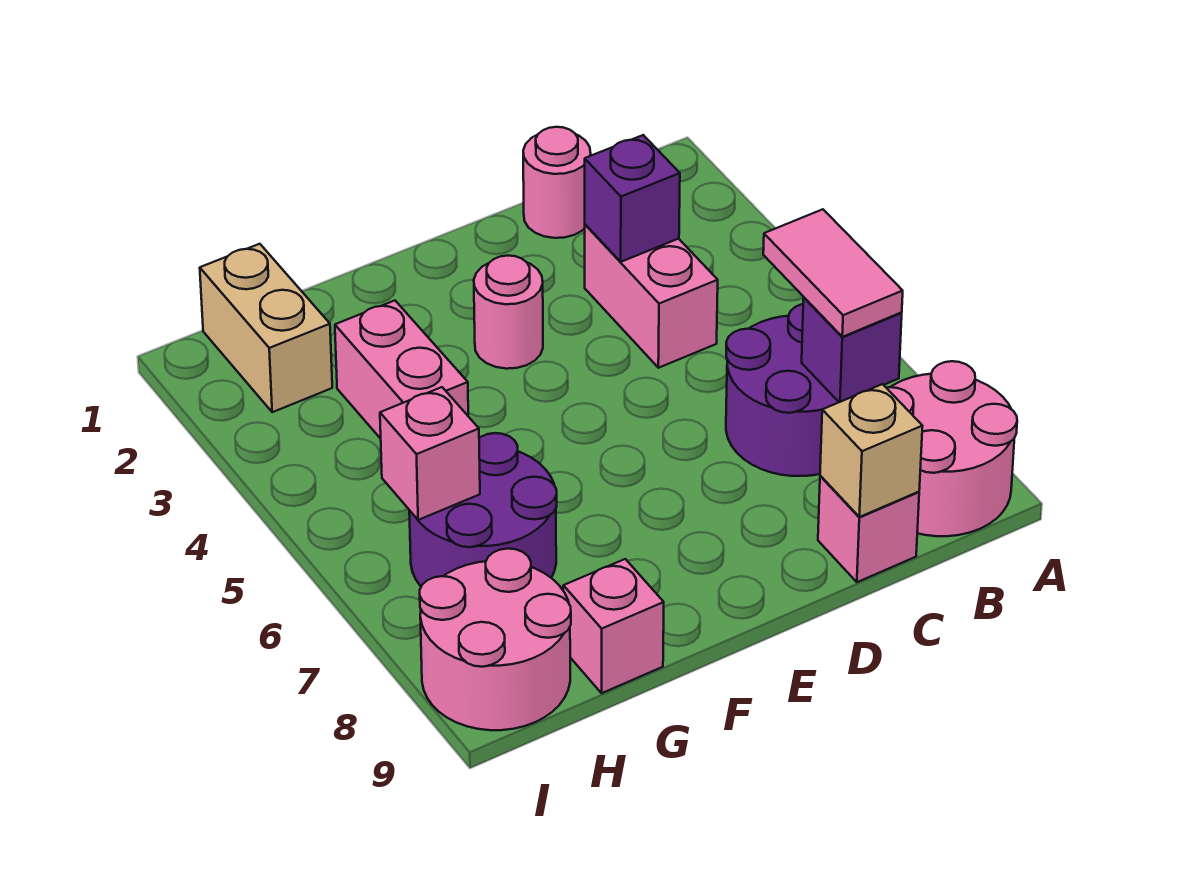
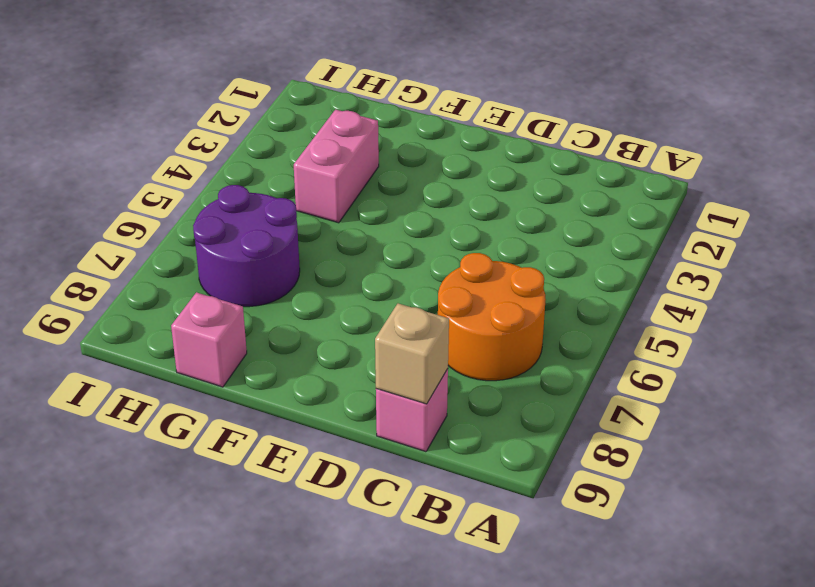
orange 2x2 round brick [438,253,546,381] -> purple 2x2 round brick [726,304,839,476]
none -> pink 2x2 round brick [887,361,1017,536]
none -> pink 1x1 round brick [523,127,591,238]
none -> pink 1x2 brick [585,224,718,368]

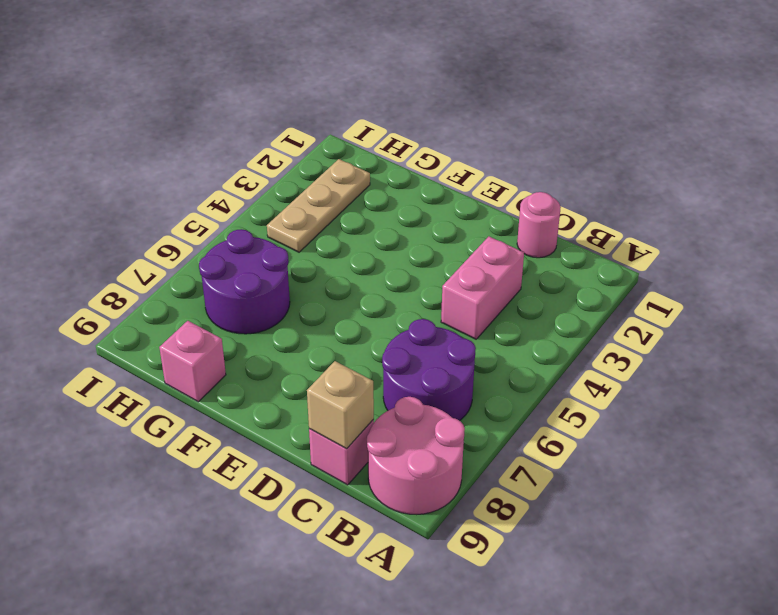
tan 1x3 plate [267,159,370,252] -> tan 1x2 brick [200,244,332,412]
none -> pink 1x1 round brick [474,256,543,369]
none -> pink 1x2 brick [335,301,468,439]
none -> pink 2x2 round brick [420,549,571,730]

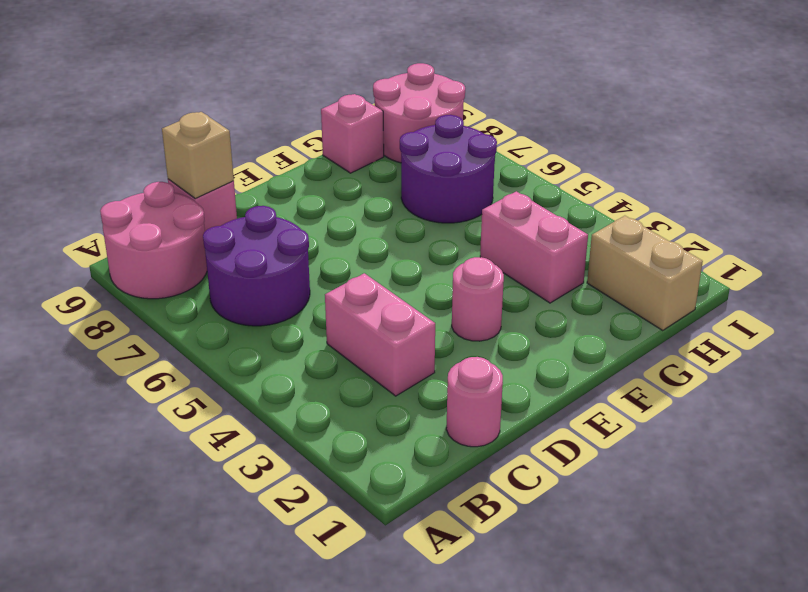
none -> purple 1x1 brick [802,298,902,402]
none -> purple 1x1 brick [585,135,680,262]
none -> pink 1x1 brick [380,387,480,520]

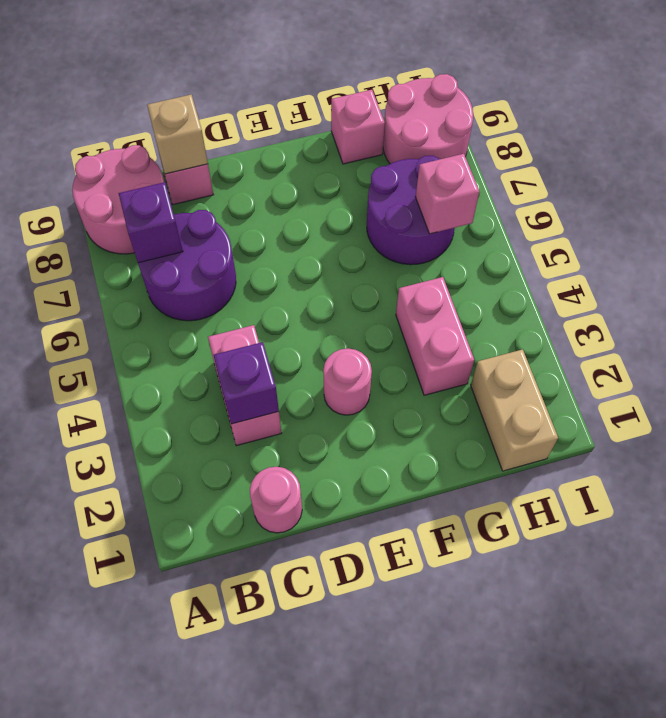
none -> pink 1x2 tile [763,209,903,337]

